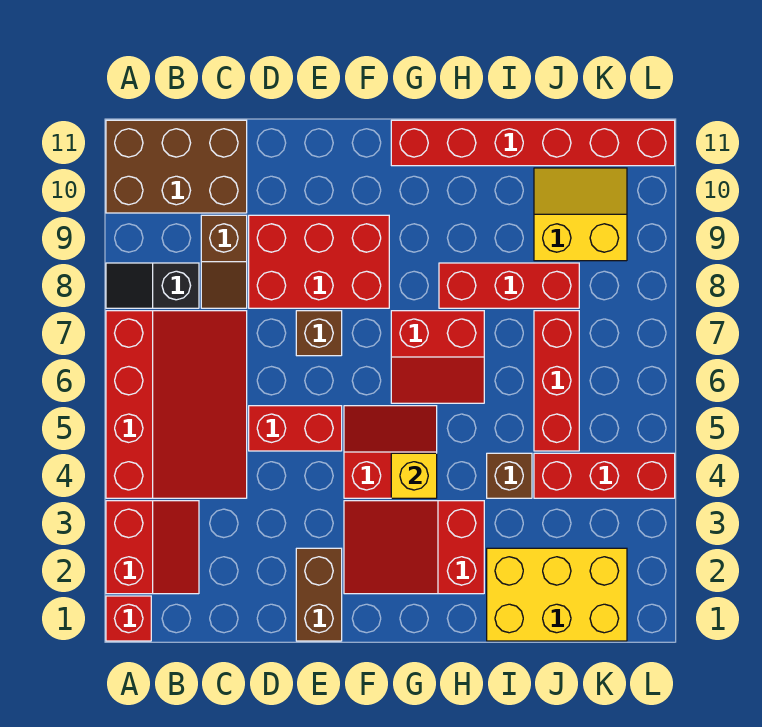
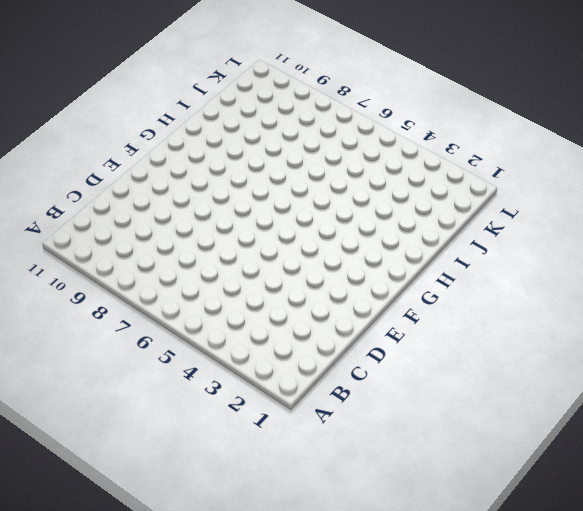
none -> red 1x1 brick [106,596,151,641]
none -> red 2x2 slope [106,501,199,594]
none -> red 3x4 slope [106,311,247,498]

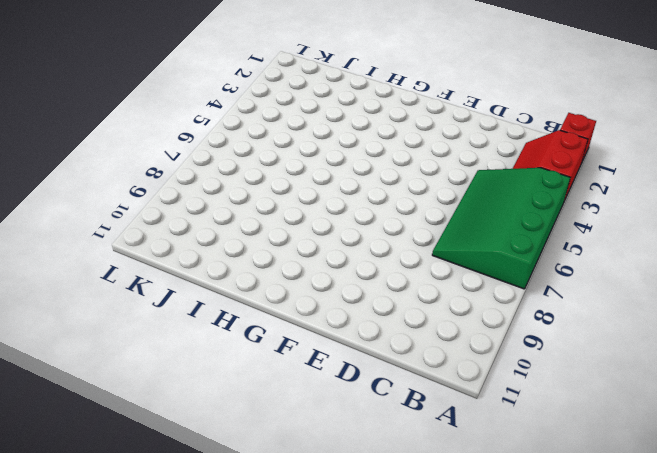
green 3x4 slope [432,168,570,289] -> red 3x4 slope [106,311,247,498]
none -> black 1x2 slope [106,263,199,308]
none -> brown 2x3 brick [106,120,247,213]
none -> brown 1x2 slope [201,215,247,308]

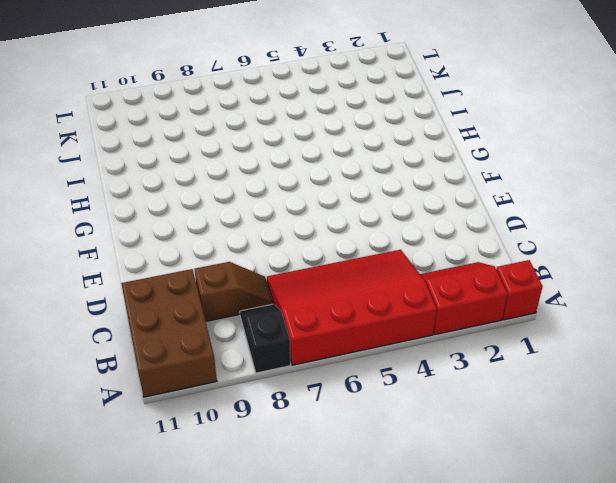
black 1x2 slope [240,304,290,373] -> black 1x2 slope turned to [106,263,199,308]
none -> red 1x2 brick [249,406,342,451]
none -> red 2x3 brick [249,215,389,308]
none -> brown 1x2 brick [296,548,342,641]

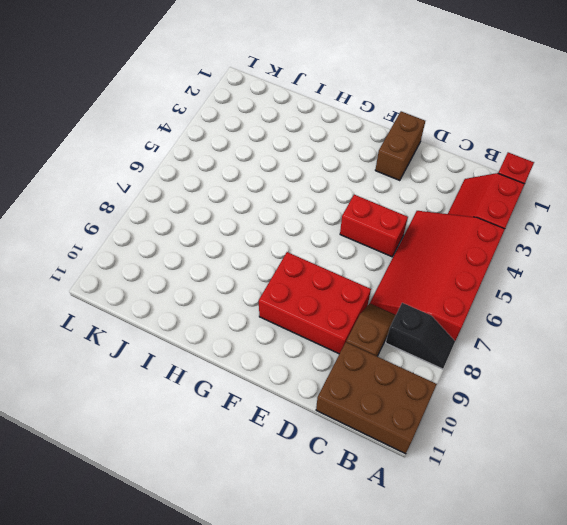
none -> brown 1x1 brick [296,311,342,356]
none -> red 2x3 slope [344,501,484,594]
none -> red 2x2 slope [344,406,437,498]

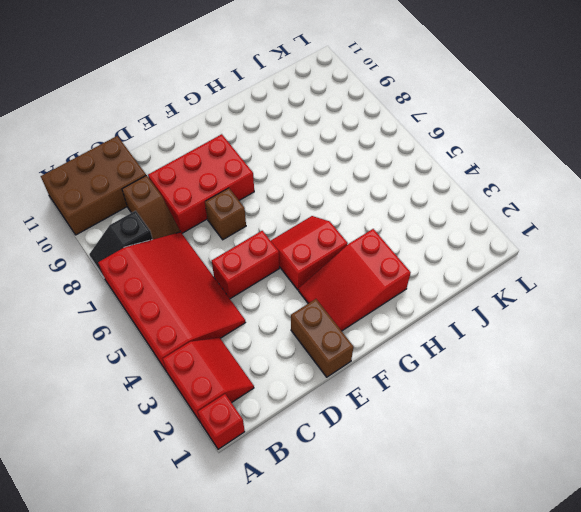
none -> red 2x2 slope [391,311,484,403]
none -> red 1x6 brick [391,120,675,166]
none -> red 1x3 brick [439,263,579,308]

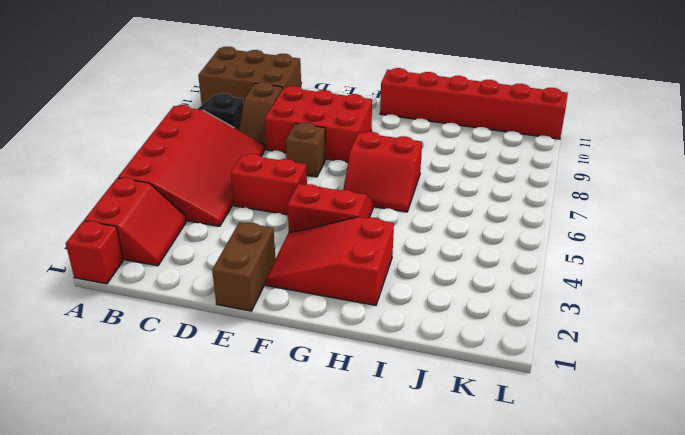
none -> red 1x3 brick [439,263,579,308]
none -> yellow 2x3 brick [487,548,627,641]
none -> brown 1x1 brick [487,453,532,498]

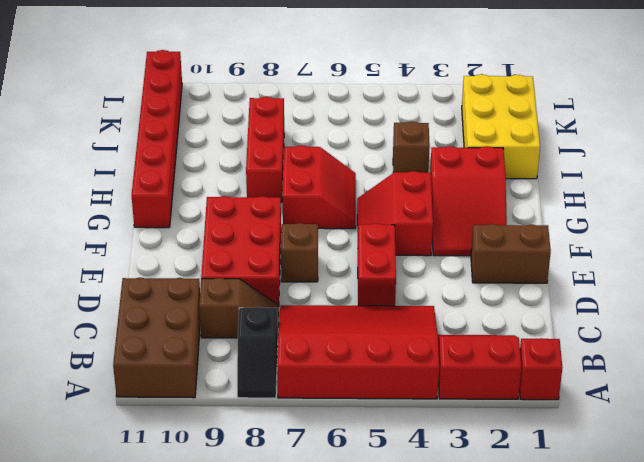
none -> red 1x3 brick [534,453,675,498]
none -> red 1x3 brick [534,311,579,451]
none -> yellow 2x2 slope [534,168,627,261]

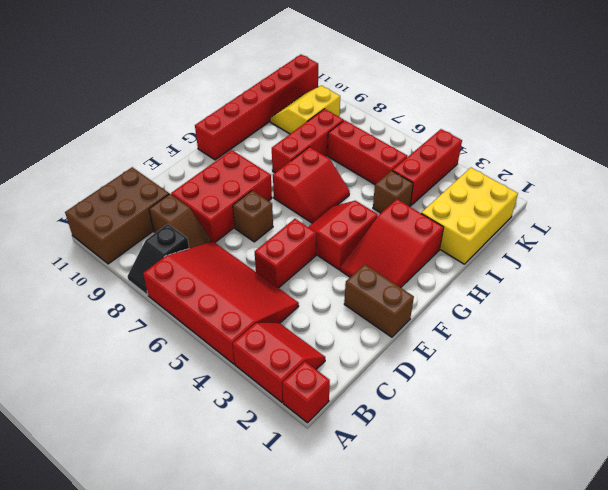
none -> yellow 1x1 brick [391,453,437,498]

